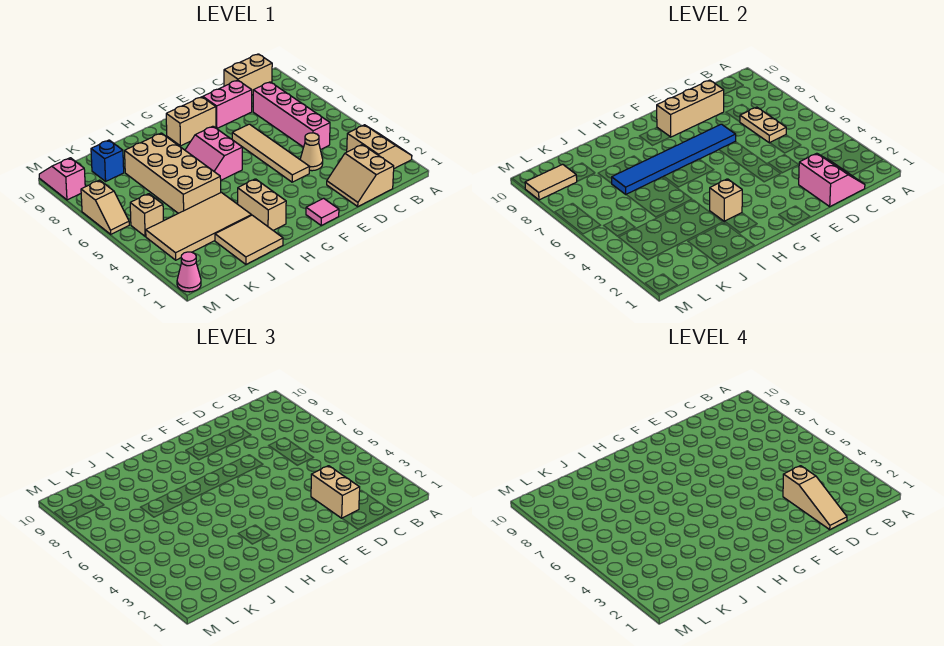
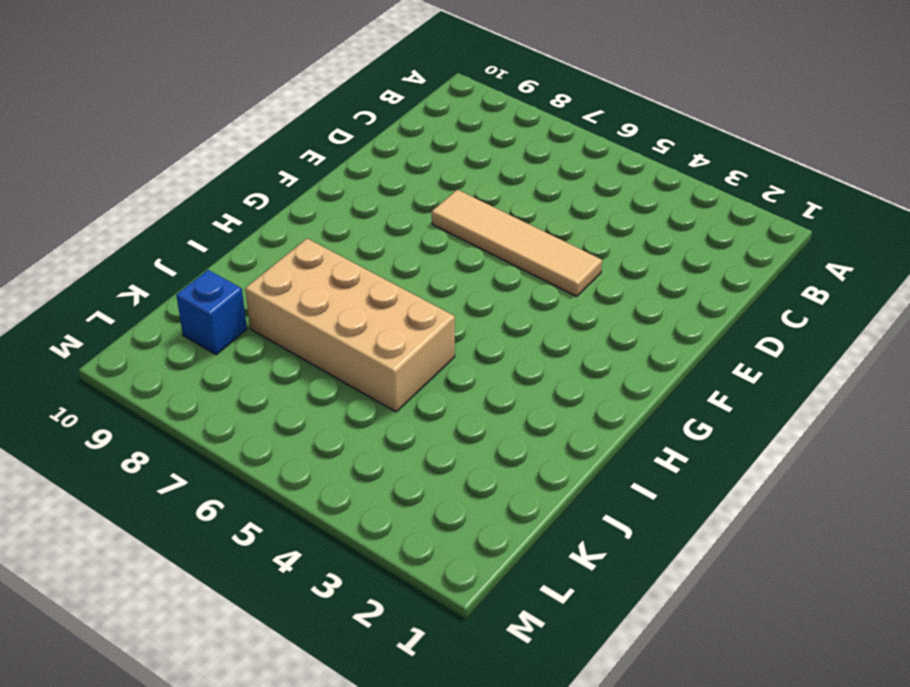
none -> tan 2x2 slope [347,125,412,169]
none -> tan 1x2 brick [224,54,272,95]
none -> tan 2x2 slope [327,145,394,206]

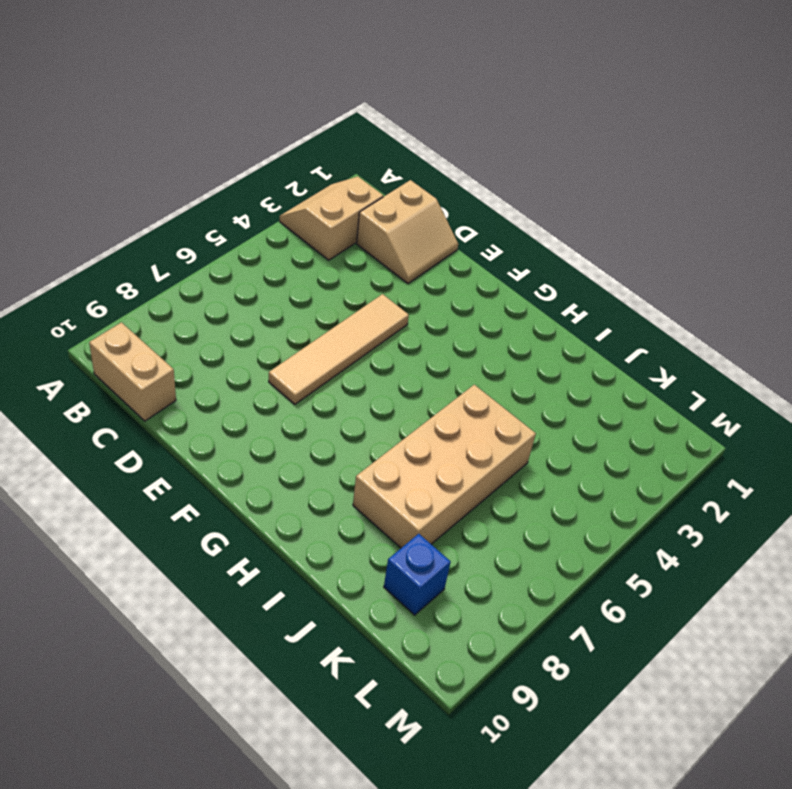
none -> pink 1x4 brick [253,82,330,150]
none -> tan 1x1 cone [300,133,323,171]
none -> pink 1x2 brick [203,80,252,129]

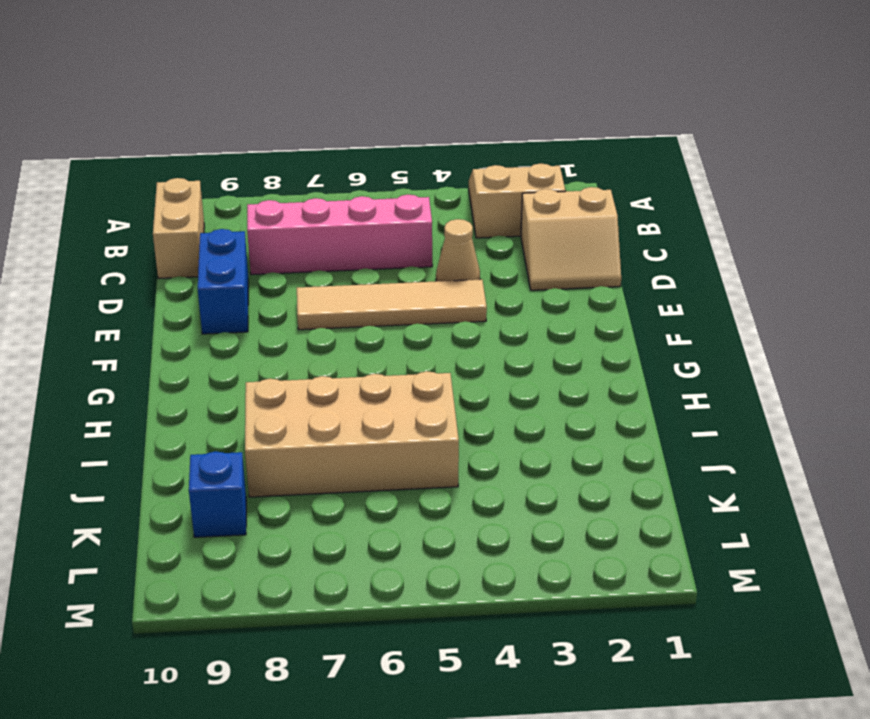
blue 1x2 brick [198,229,248,334] -> pink 1x2 brick [203,80,252,129]
none -> pink 1x1 tile [306,198,339,225]
none -> tan 1x2 brick [166,97,216,146]
none -> pink 2x2 slope [185,126,242,180]

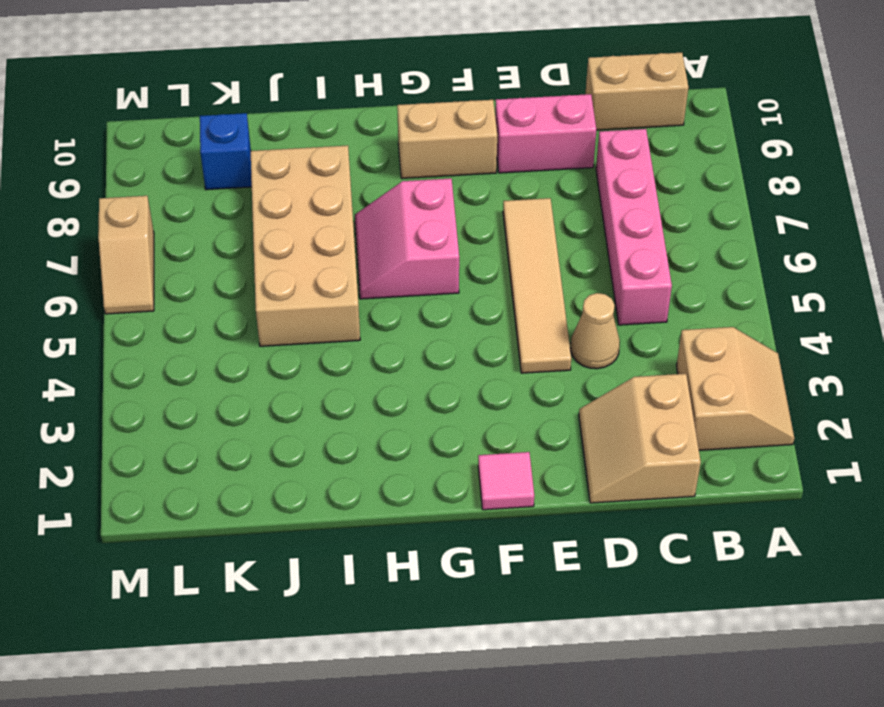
none -> tan 1x2 brick [238,179,286,231]
none -> tan 2x2 tile [215,215,283,264]
none -> tan 2x4 tile [146,192,251,260]

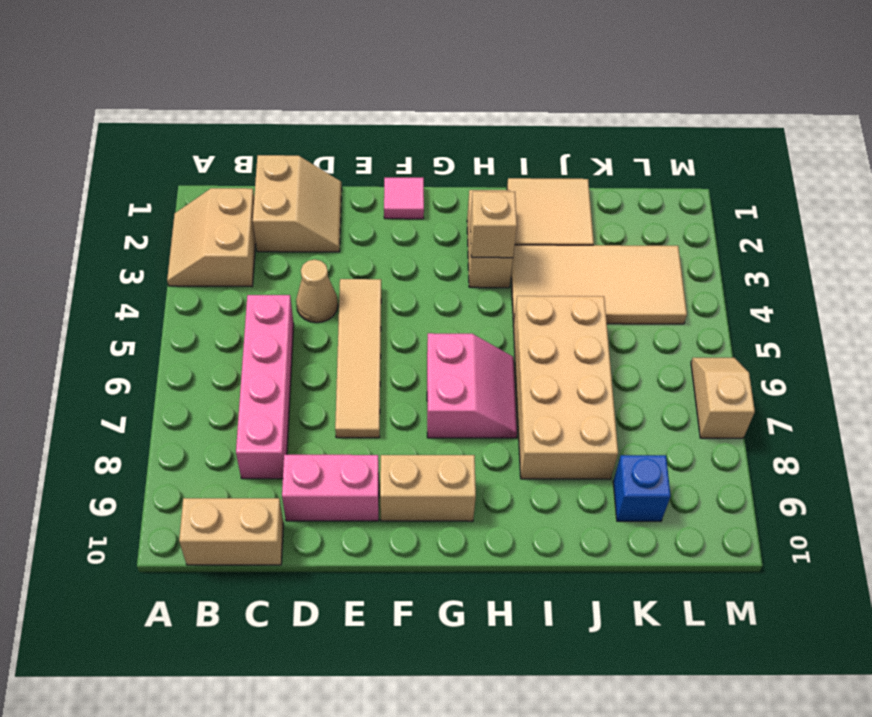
none -> tan 1x1 brick [130,194,163,236]
none -> pink 1x1 cone [177,252,201,292]
none -> pink 1x2 slope [39,158,85,200]

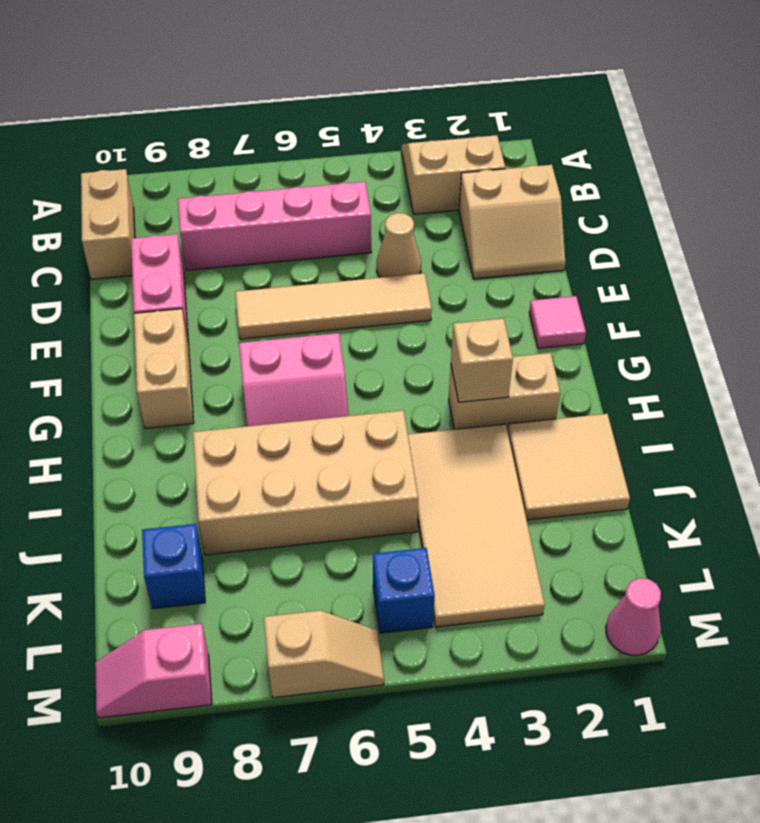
blue 1x1 brick [373,548,435,633] -> tan 1x1 brick [130,194,163,236]
none -> pink 2x2 slope [799,153,865,206]
none -> tan 1x2 plate [740,107,786,143]
none -> tan 1x3 brick [657,80,724,137]

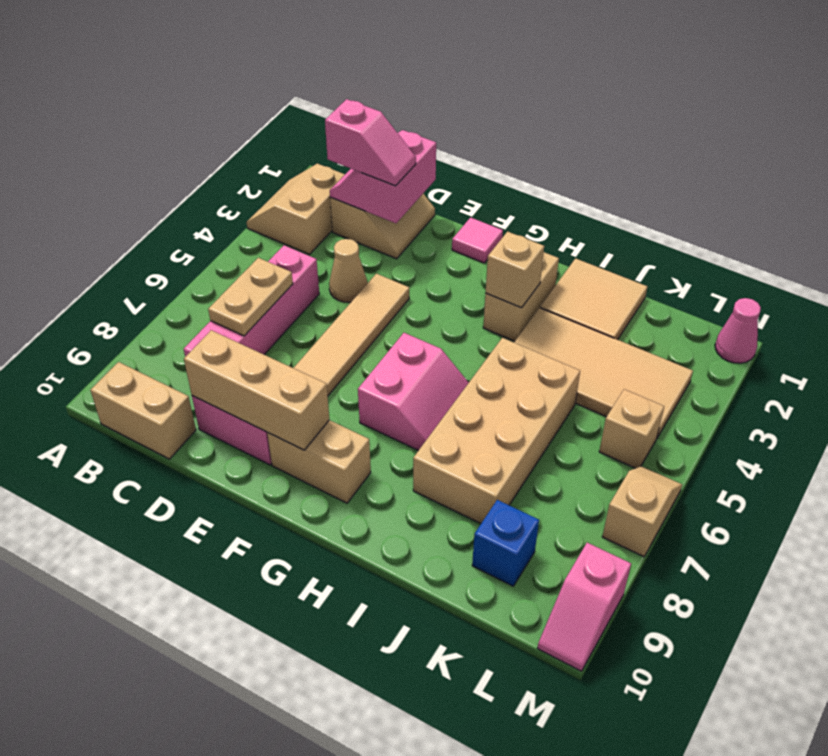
pink 1x2 slope [325,99,416,186] -> tan 1x2 brick [311,466,360,518]
none -> blue 1x6 tile [611,124,736,194]
none -> tan 1x2 tile [525,164,577,200]
none -> tan 1x3 slope [783,466,847,529]

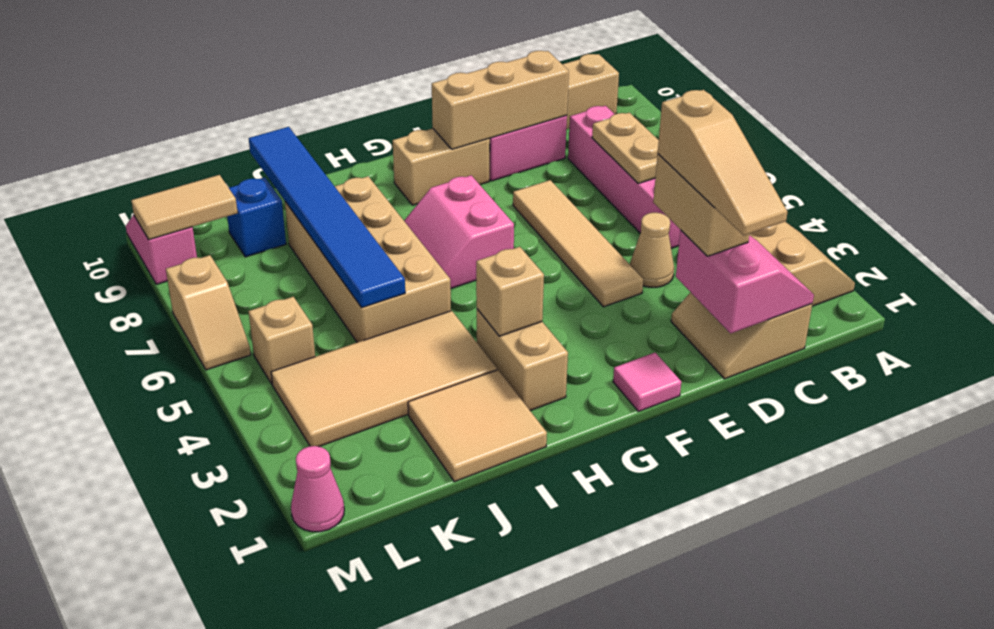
blue 1x6 tile [249,127,405,307] -> blue 1x6 tile turned to [611,124,736,194]

